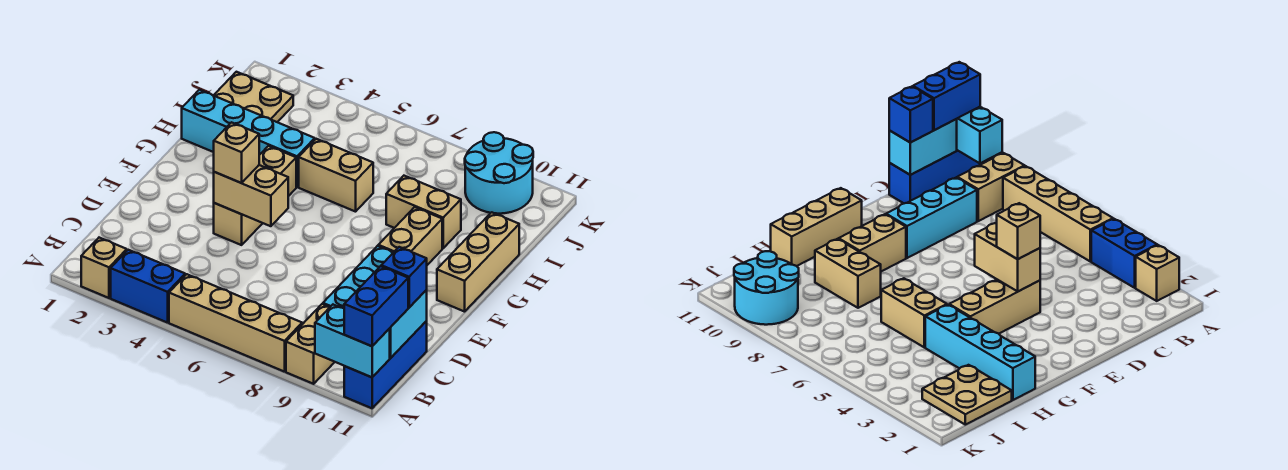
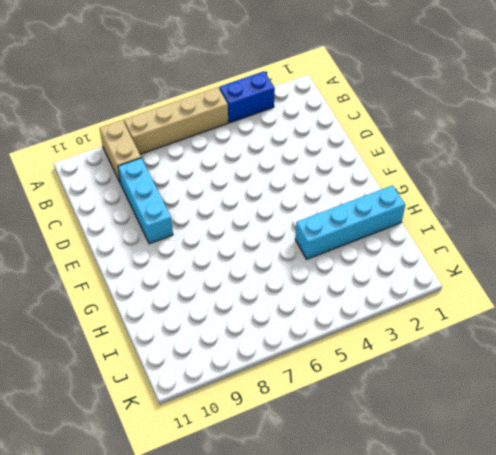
none -> tan 1x1 brick [81,238,127,298]
none -> blue 1x3 brick [344,321,427,408]
none -> tan 1x3 brick [214,146,296,245]

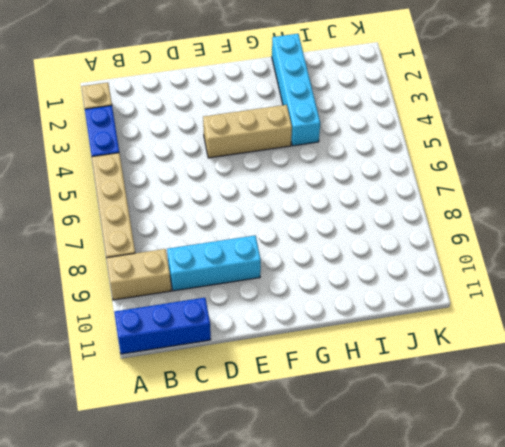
none -> tan 1x2 brick [378,207,442,265]
none -> tan 1x3 brick [437,212,519,312]
none -> tan 1x2 brick [299,139,373,212]

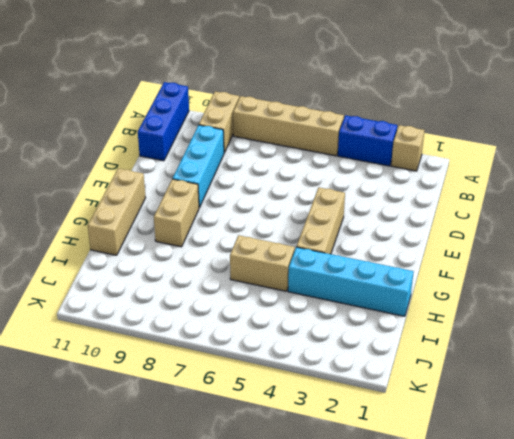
none -> tan 1x2 brick [386,176,461,248]
none -> tan 2x2 plate [213,72,293,122]
none -> cyan 2x2 round brick [465,132,533,214]

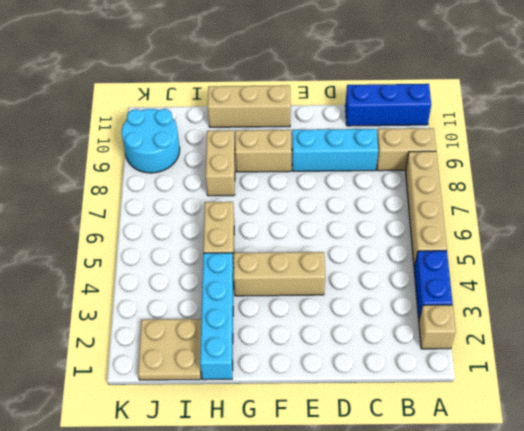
none -> cyan 1x2 brick [315,305,390,377]
none -> cyan 1x2 brick [389,290,427,358]
none -> tan 1x2 brick [214,165,288,226]

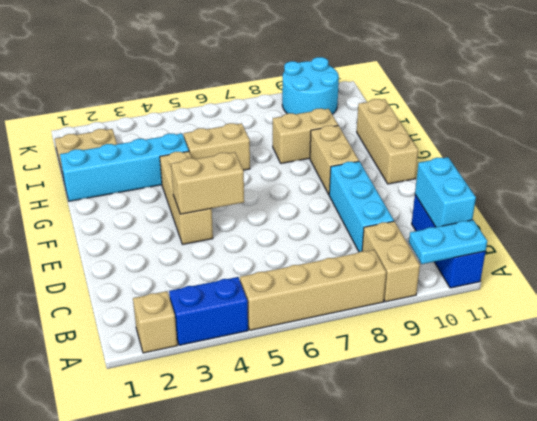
cyan 1x2 plate [409,220,487,264] -> cyan 1x2 brick [315,305,390,377]
none -> blue 1x2 brick [344,266,408,346]
none -> blue 1x1 brick [381,247,427,307]
none -> tan 1x1 brick [214,122,259,183]

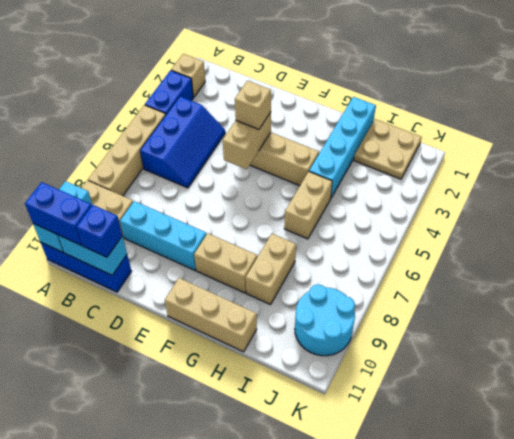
blue 2x3 slope [140,96,225,188] -> none

